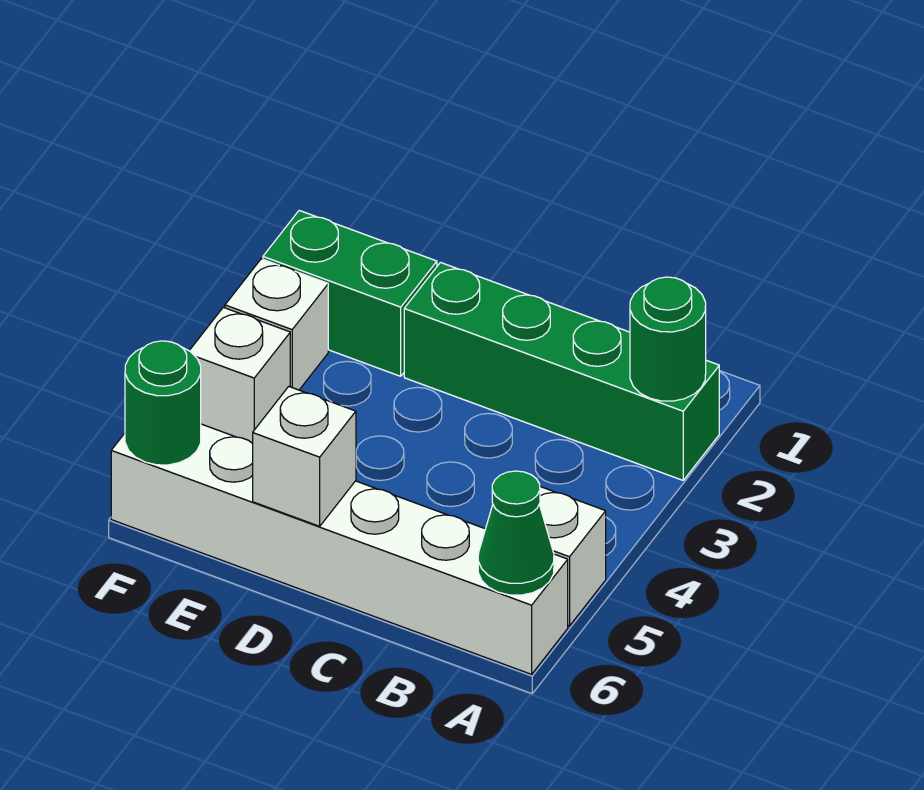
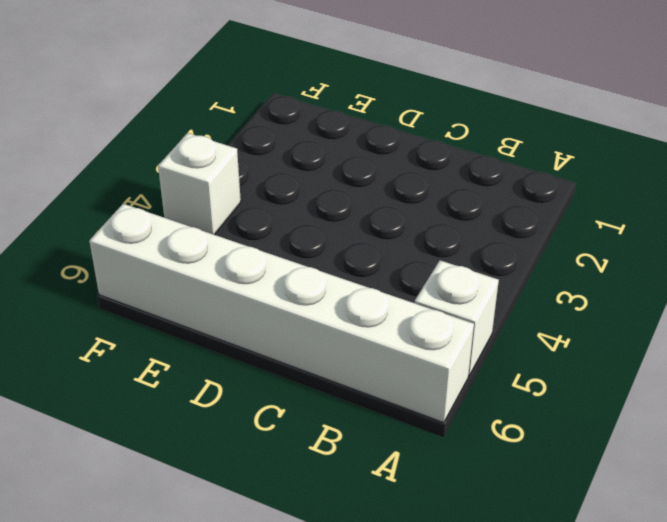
none -> green 1x4 brick [404,263,719,480]
none -> green 1x2 brick [263,210,437,376]

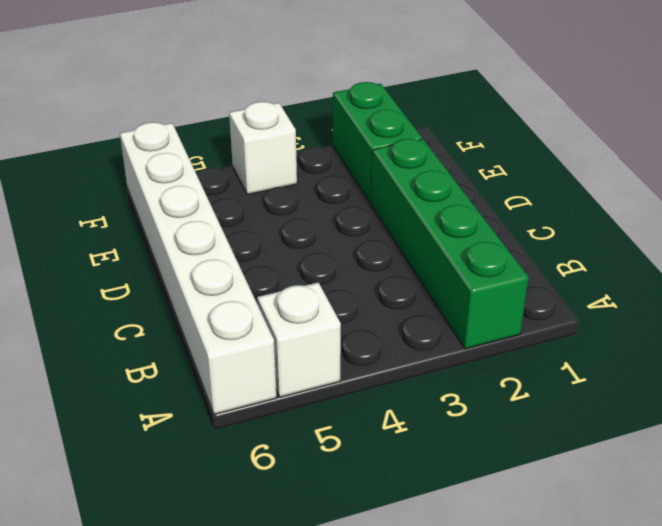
none -> white 1x1 brick [225,259,328,390]
none -> green 1x1 round brick [630,277,706,401]

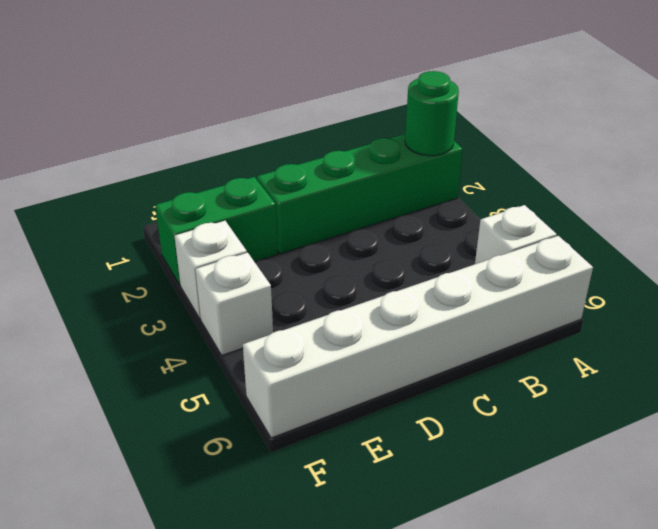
none -> green 1x1 cone [478,471,554,595]
none -> white 1x1 brick [253,387,356,526]

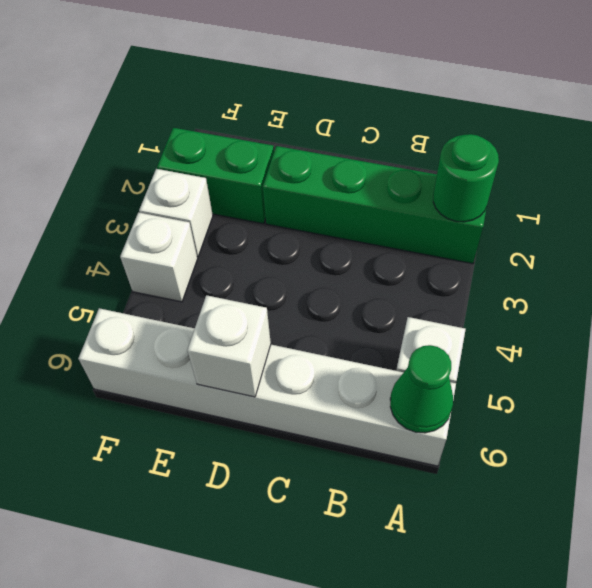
none -> green 1x1 round brick [125,341,201,465]

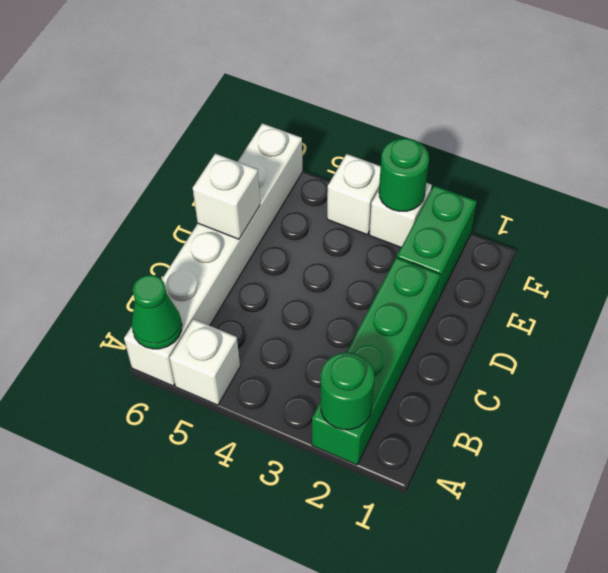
green 1x1 round brick [379,138,429,211] -> green 1x1 round brick moved to [125,341,201,465]

